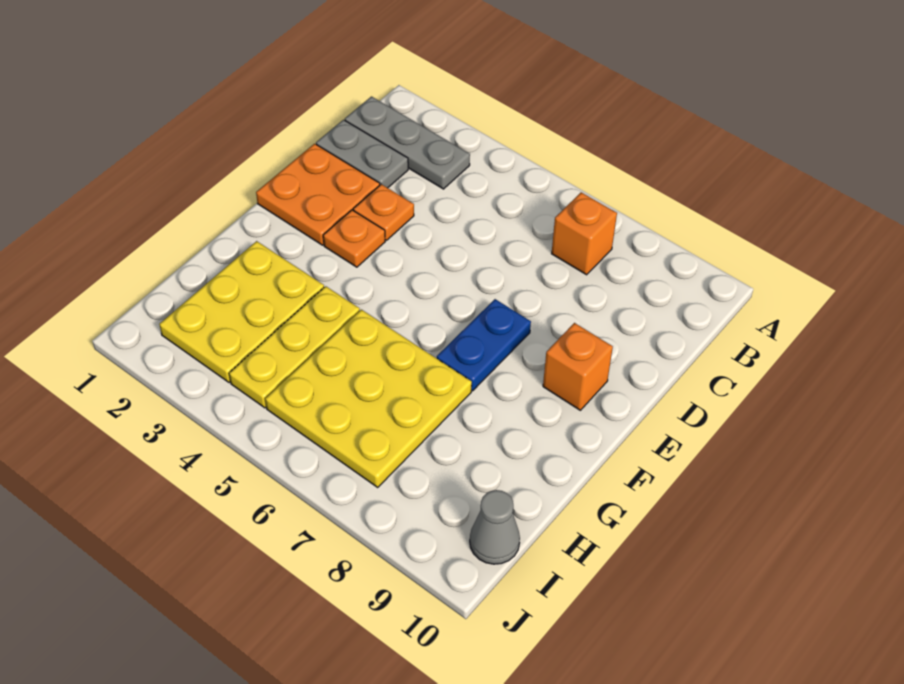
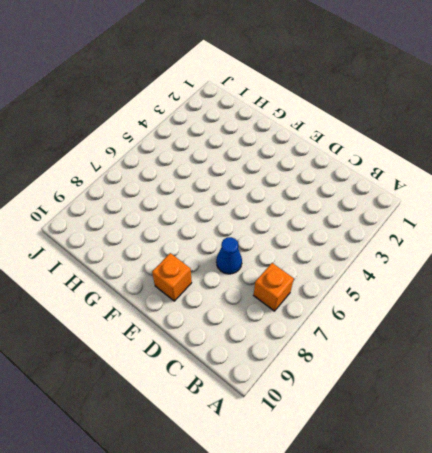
blue 1x1 cone [216,237,242,274] -> none
none -> grey 1x3 plate [345,97,470,189]
none -> grey 1x2 plate [316,120,408,188]
none -> orange 2x2 plate [256,144,380,245]

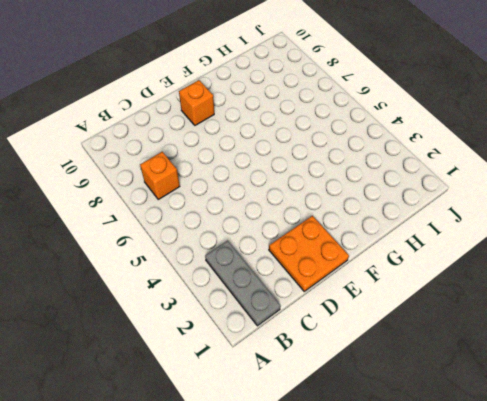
none -> grey 1x2 plate [316,120,408,188]
none -> orange 1x1 plate [353,184,414,240]
none -> orange 1x1 plate [323,210,385,267]

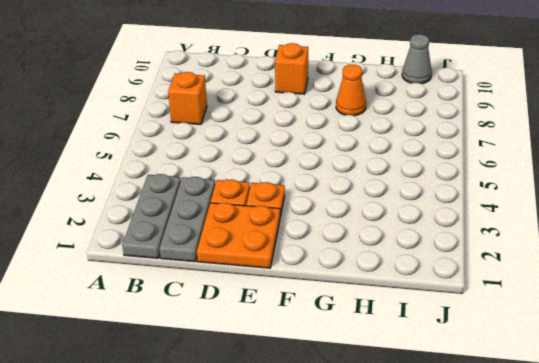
grey 1x3 plate [159,177,215,262] -> grey 1x2 plate [316,120,408,188]
orange 1x1 cone [336,64,366,116] -> none
none -> blue 1x2 plate [437,299,531,391]
none -> yellow 2x3 plate [159,241,324,382]
none -> yellow 1x3 plate [229,286,360,408]

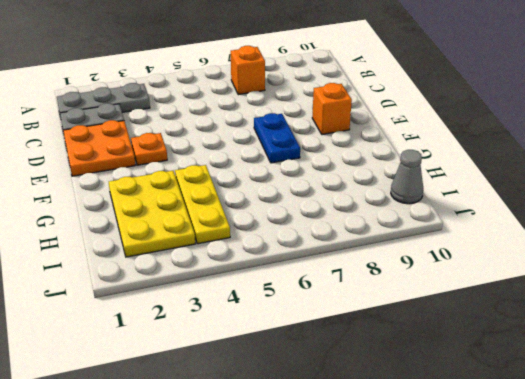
none -> orange 1x1 plate [353,184,414,240]
none -> yellow 3x3 plate [265,310,472,487]

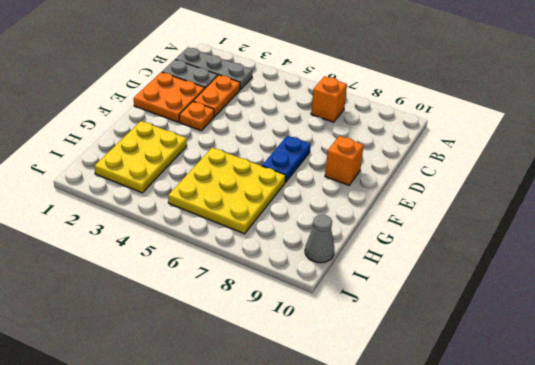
orange 1x2 plate [193,75,240,117] -> orange 1x1 plate [353,184,414,240]
none -> yellow 1x3 plate [229,286,360,408]

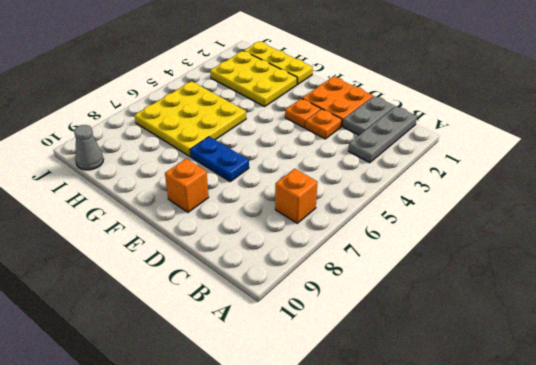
yellow 1x3 plate [244,42,313,85] -> yellow 1x3 plate moved to [229,286,360,408]

